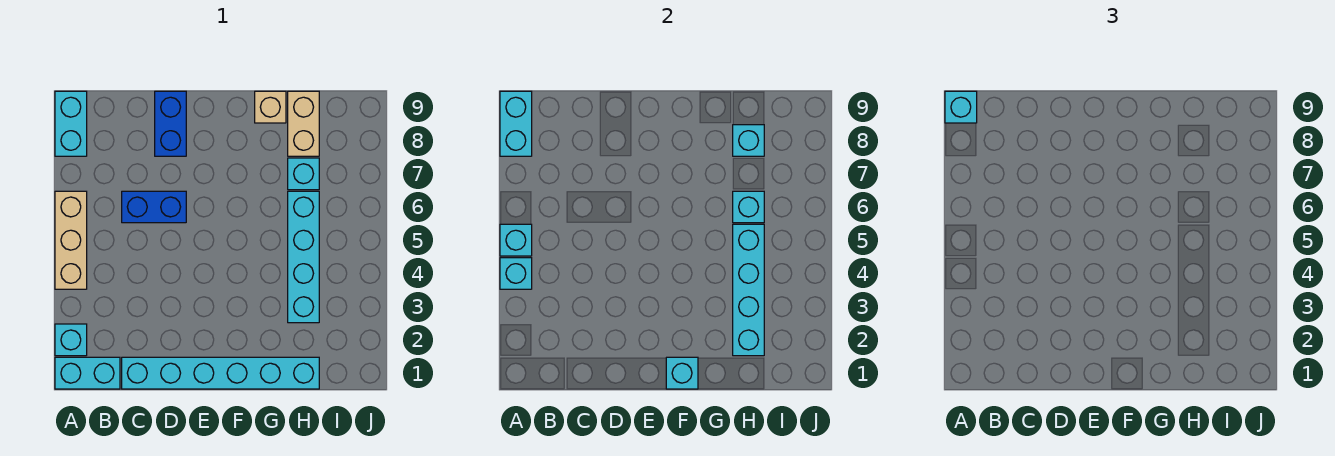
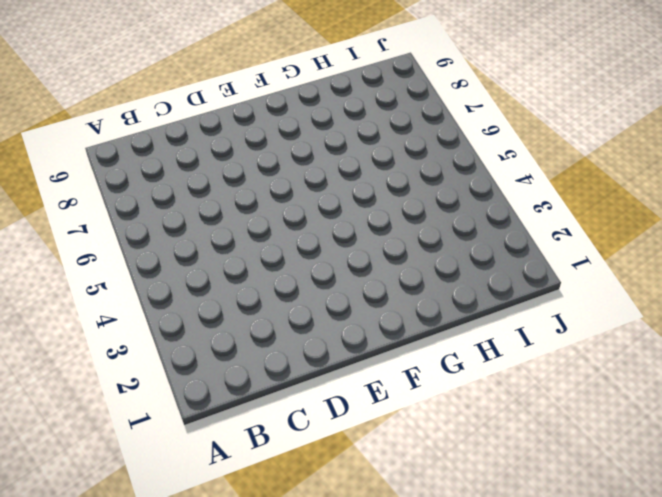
none -> cyan 1x2 brick [55,357,120,389]
none -> cyan 1x1 brick [55,324,87,356]
none -> tan 1x3 brick [55,191,87,289]

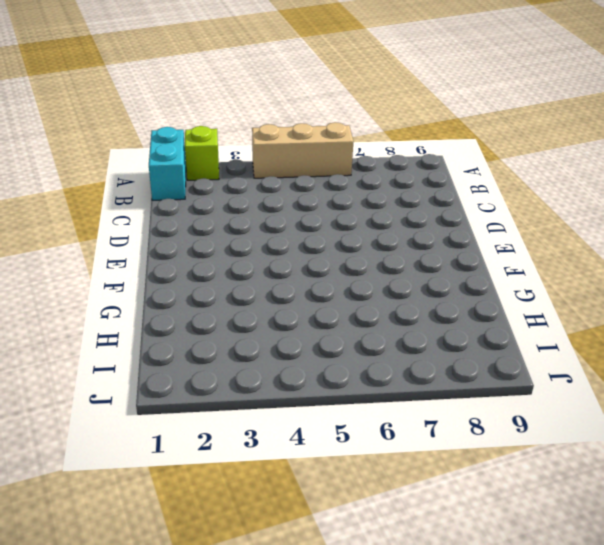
lime 1x1 brick [185,126,219,180] -> cyan 1x1 brick [55,324,87,356]
none -> cyan 1x2 brick [55,91,87,156]
none -> cyan 1x6 brick [122,357,319,389]
none -> blue 1x2 brick [122,191,186,223]

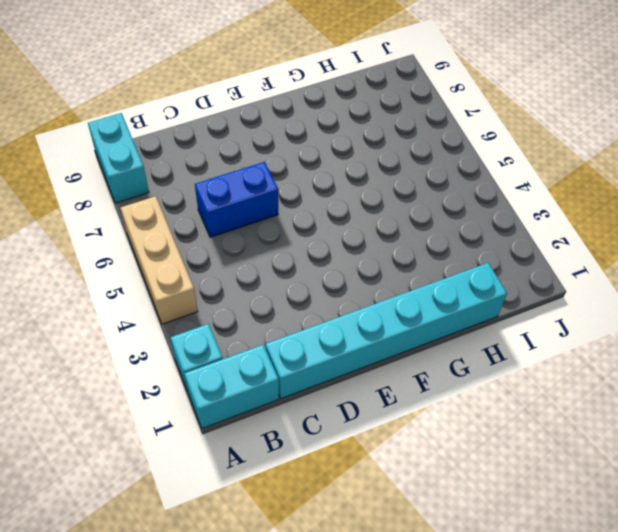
none -> blue 1x2 brick [155,91,186,156]
none -> tan 1x1 brick [255,91,286,123]
none -> cyan 1x4 brick [288,191,319,323]

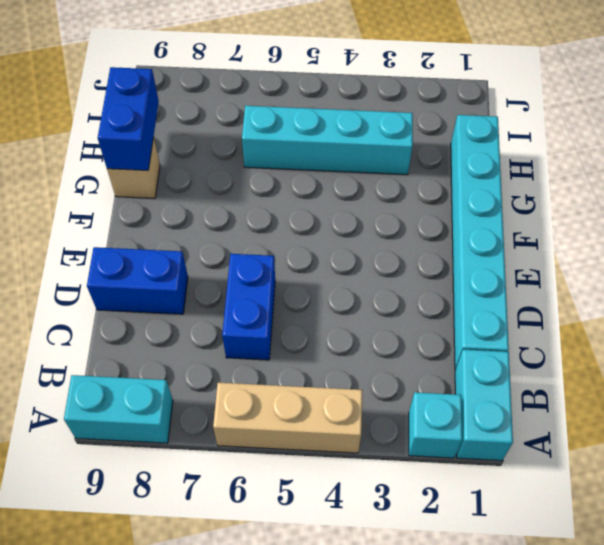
blue 1x2 brick [98,67,159,170] -> none
none -> cyan 1x1 brick [288,158,319,190]
none -> tan 1x2 brick [288,91,319,156]
none -> cyan 1x1 brick [500,258,532,289]

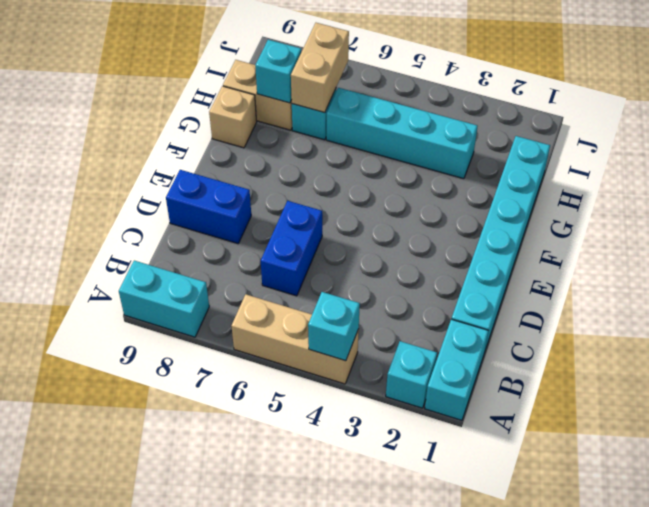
tan 1x2 brick [291,23,349,113] -> none
none -> cyan 1x1 brick [500,224,532,256]
none -> cyan 1x2 brick [500,91,532,156]
none -> cyan 1x1 brick [666,357,698,389]

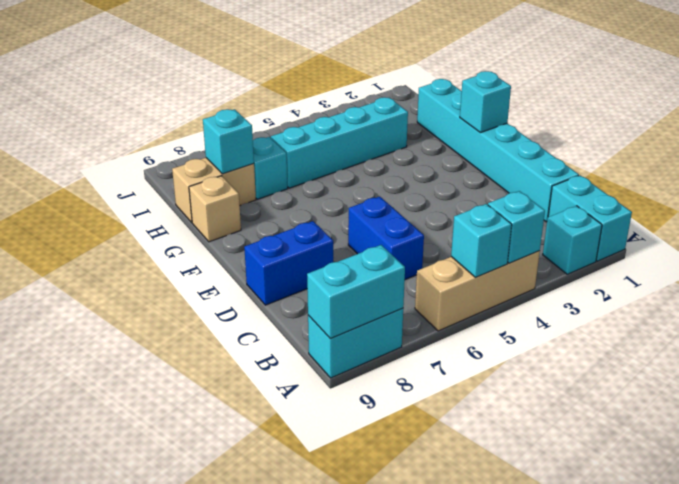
none -> cyan 1x4 brick [733,224,764,356]
none -> cyan 1x1 brick [733,191,764,223]
none -> cyan 1x1 brick [945,91,977,123]

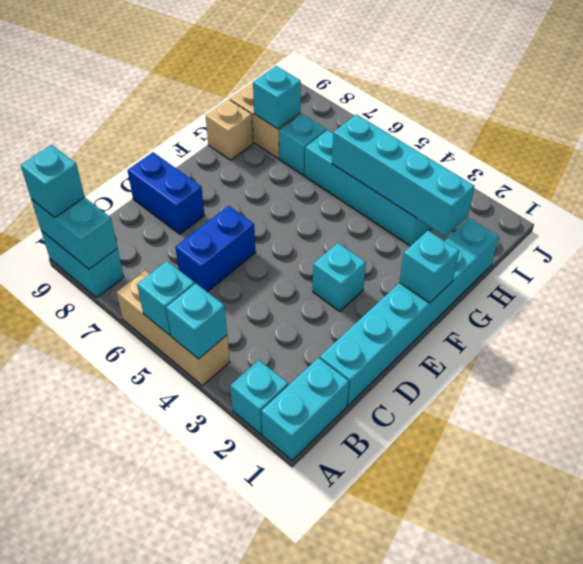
cyan 1x1 brick [313,243,366,311] -> cyan 1x1 brick moved to [733,191,764,223]

